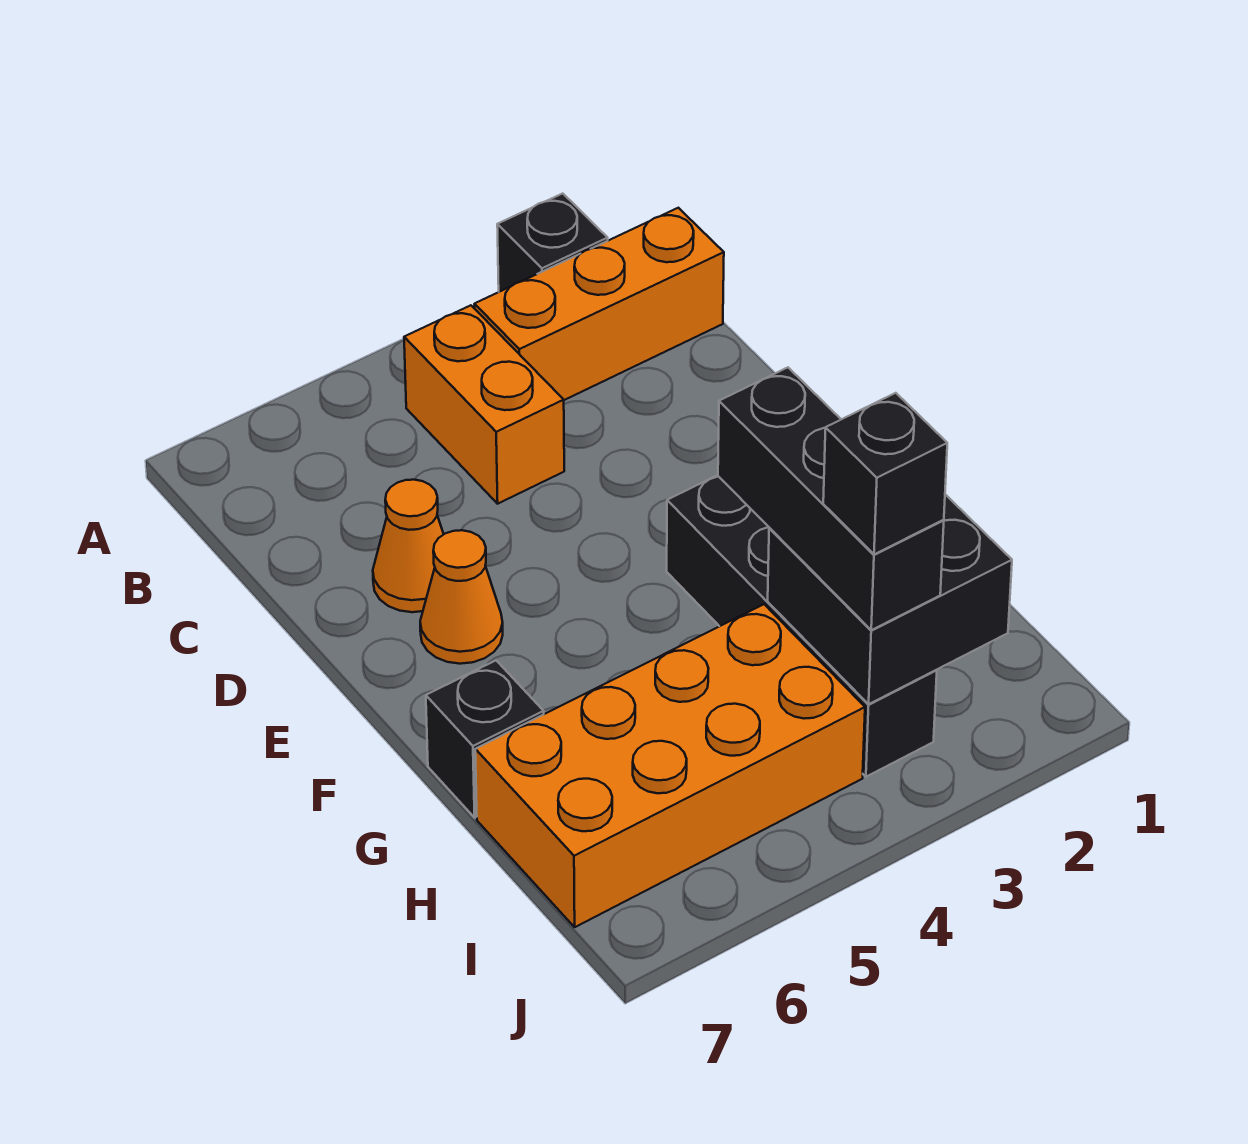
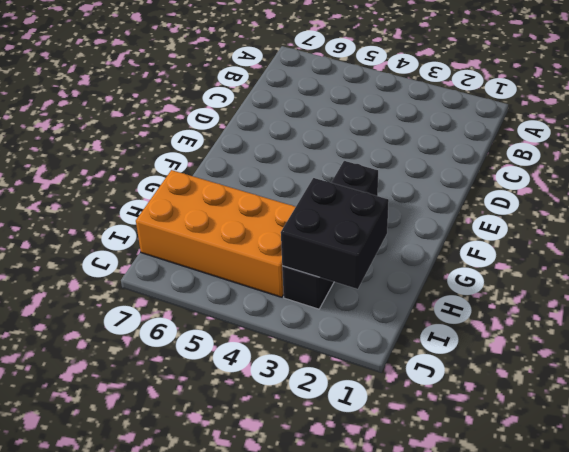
none -> black 1x1 brick [497,194,608,292]
none -> orange 1x3 brick [475,208,724,400]

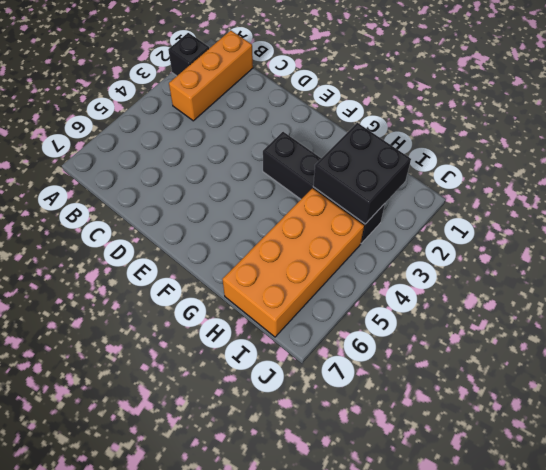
none -> orange 1x2 brick [404,305,564,504]
none -> orange 1x1 cone [373,480,444,612]

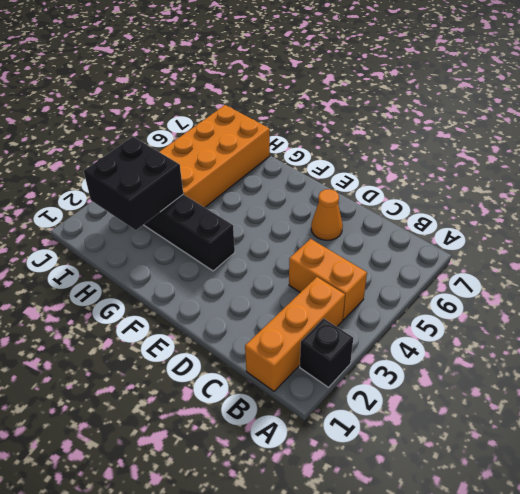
none -> orange 1x1 cone [420,530,503,664]
none -> black 1x1 brick [426,661,544,817]

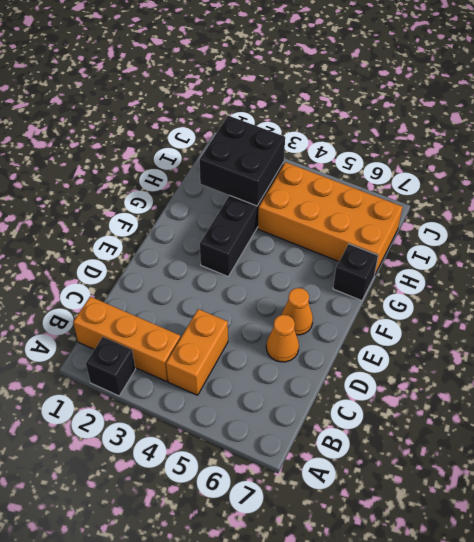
none -> black 1x3 brick [718,368,944,630]
none -> black 1x1 brick [823,393,947,554]

